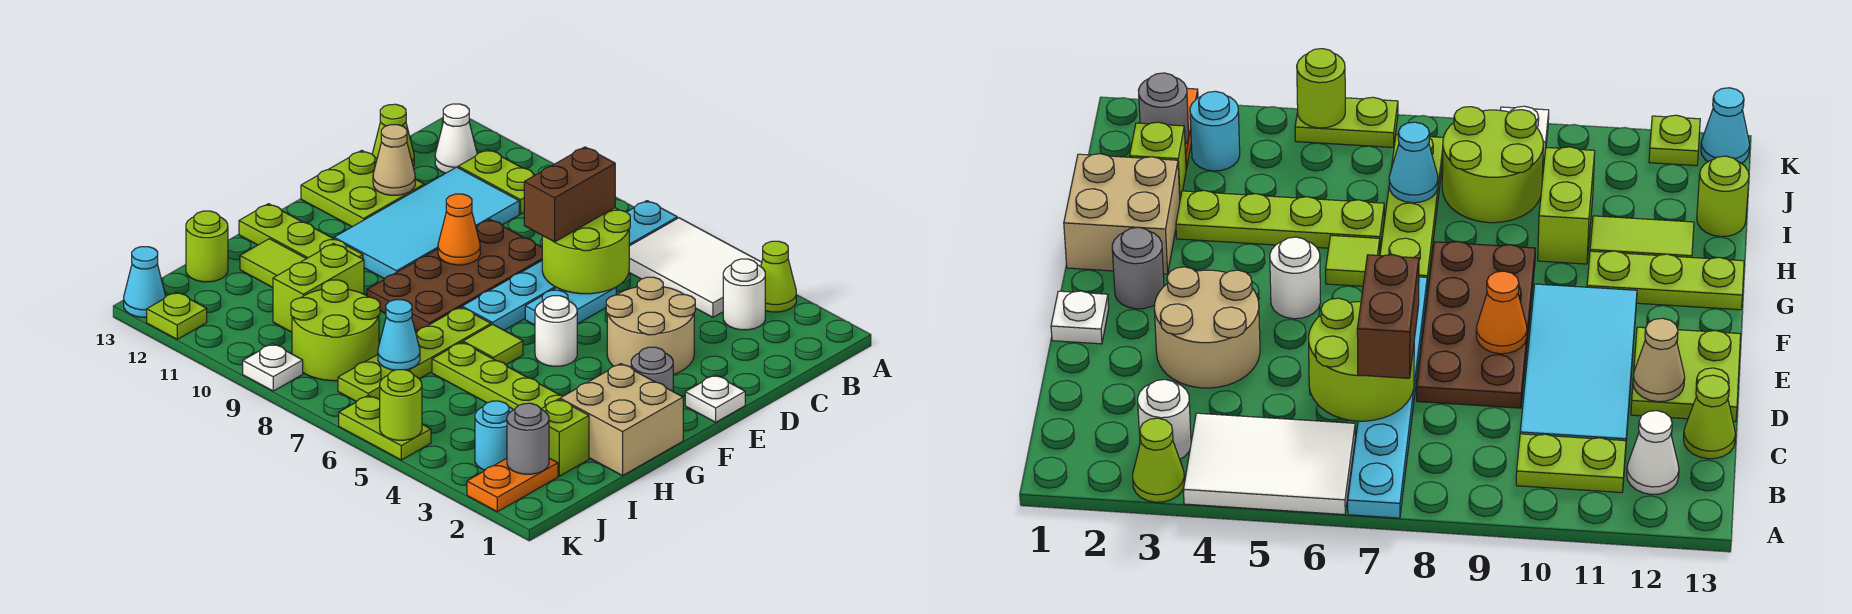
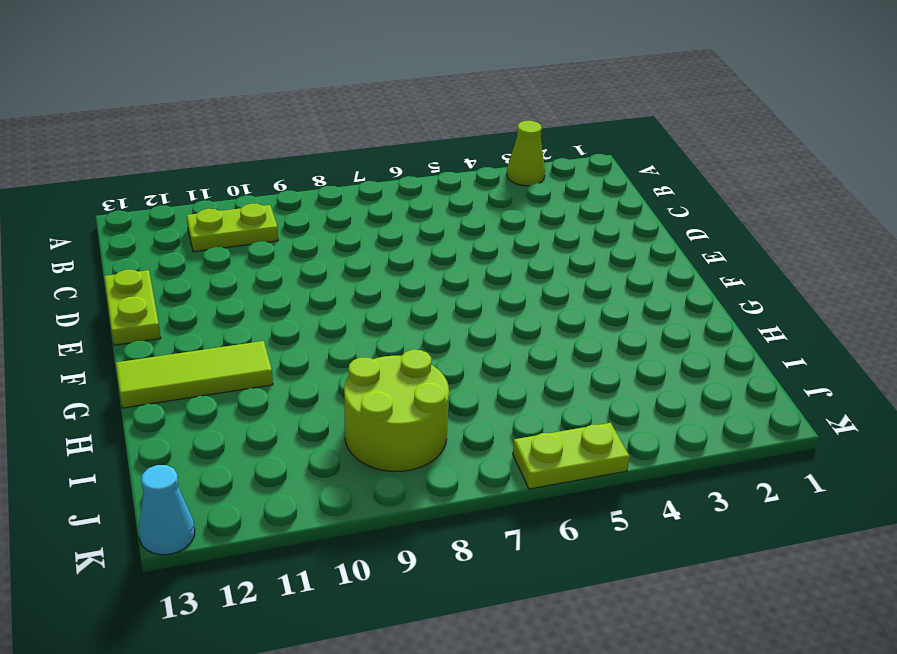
lime 1x2 plate [104,270,161,345] -> lime 2x2 plate [301,150,424,227]
lime 1x3 tile [116,341,273,408] -> lime 1x3 plate [239,204,363,259]
none -> white 2x3 tile [629,218,762,317]
none -> cyan 1x6 plate [462,201,677,330]
none -> white 1x1 round brick [723,259,765,330]
none -> white 1x1 cone [435,104,477,173]

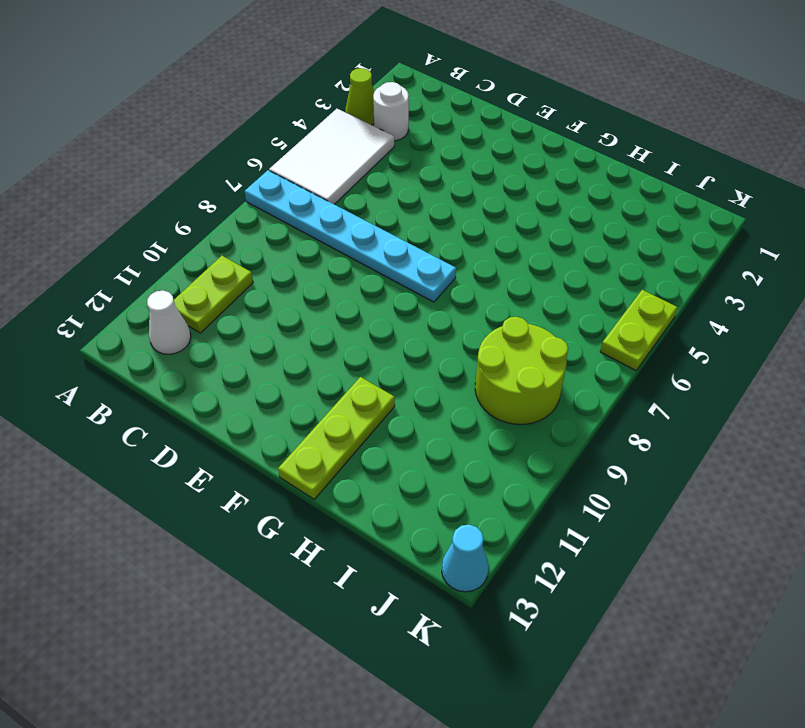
none -> cyan 2x4 tile [334,167,519,279]
none -> lime 1x1 cone [372,104,414,167]
none -> tan 2x2 round brick [606,277,695,374]
none -> cyan 1x2 plate [525,287,616,325]

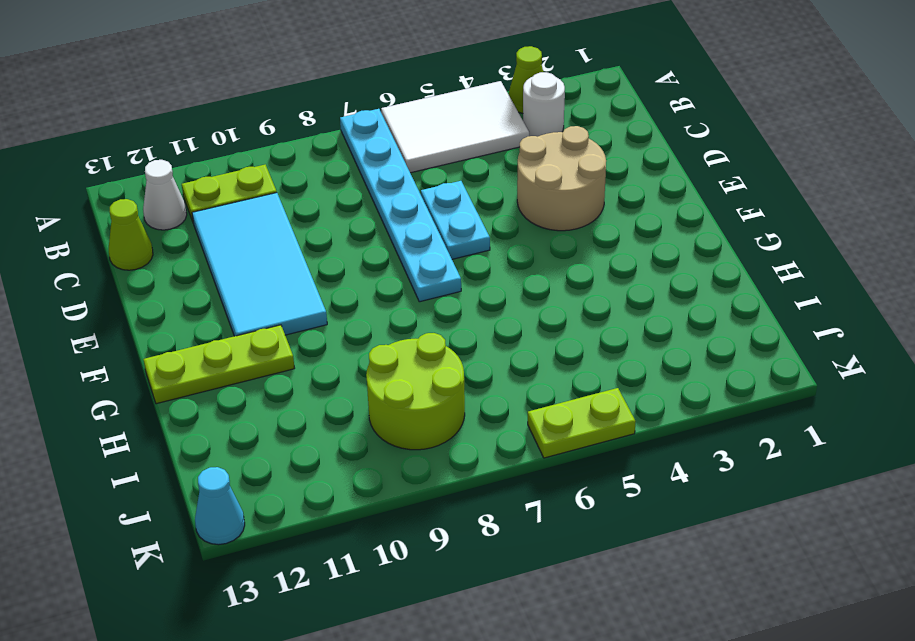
none -> brown 2x4 plate [367,219,542,331]
none -> lime 2x2 plate [301,150,424,227]
none -> white 1x1 plate [685,375,745,422]
none -> grey 1x1 round brick [631,347,673,391]

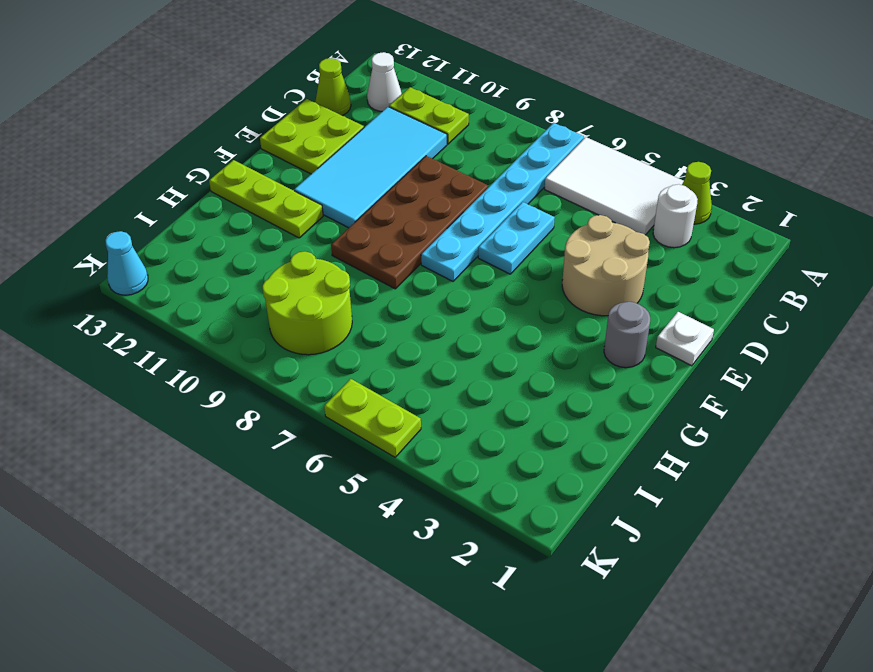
none -> white 1x1 round brick [535,296,577,366]
none -> tan 2x2 brick [560,364,683,476]
none -> lime 1x1 tile [463,324,523,365]
none -> lime 1x4 plate [338,307,491,402]

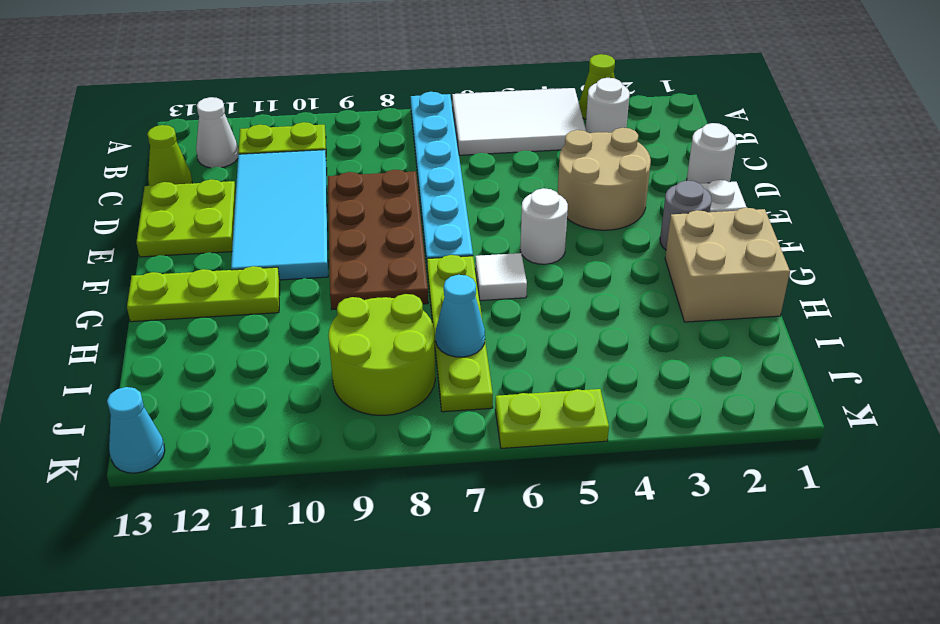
white 1x1 round brick [687,123,736,184] -> none
white 1x1 tile [475,253,527,301] -> lime 1x1 tile [463,324,523,365]
none -> cyan 1x2 plate [525,287,616,325]
none -> lime 1x4 plate [432,342,563,410]
none -> lime 1x2 brick [273,244,364,332]
none -> lime 1x2 tile [240,239,306,287]

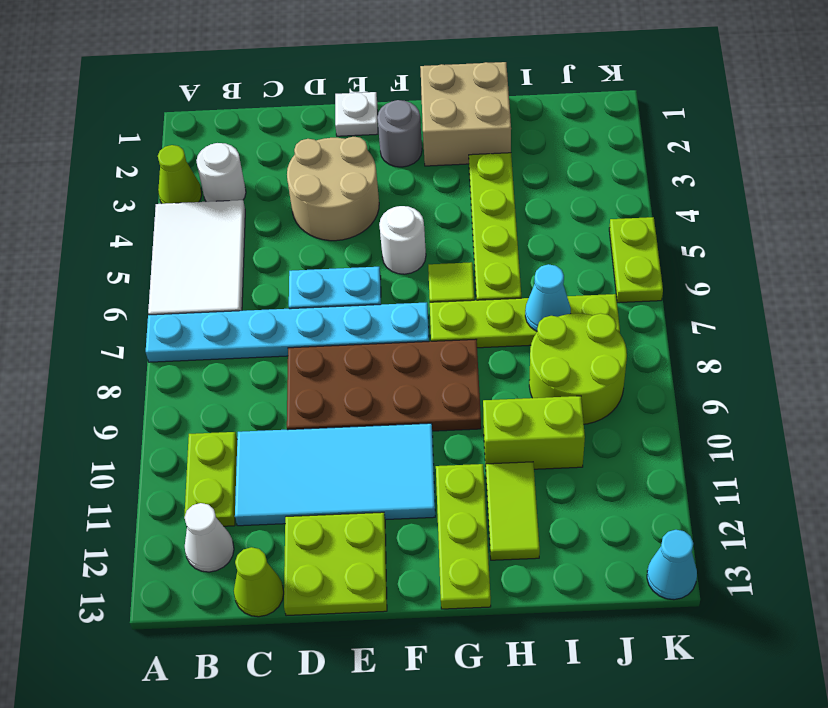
none -> lime 1x1 brick [541,399,589,476]
none -> lime 1x1 round brick [186,211,228,282]
none -> orange 1x2 plate [467,458,558,512]
none -> cyan 1x1 round brick [475,401,513,470]

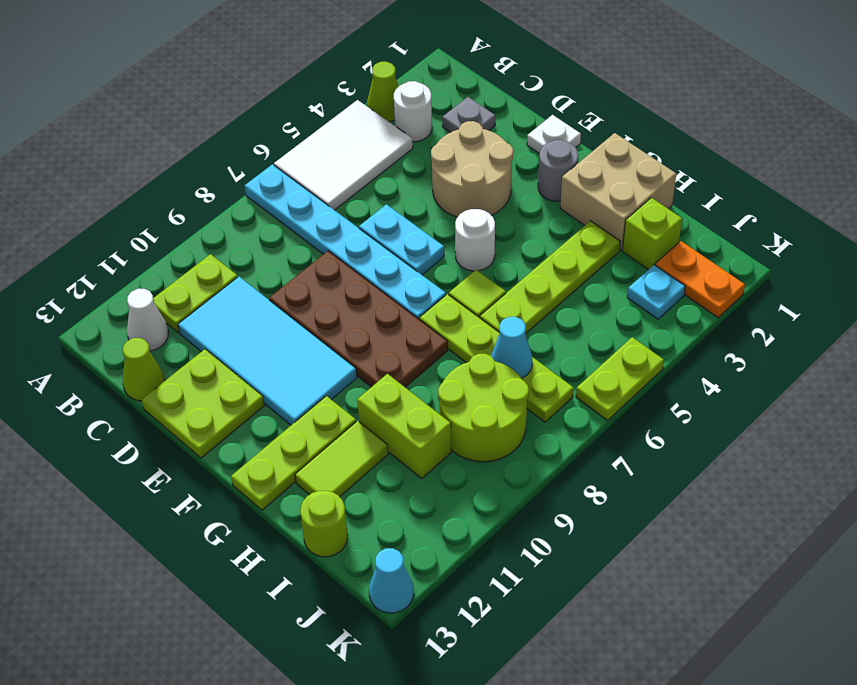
grey 1x1 plate [442,97,495,133] -> none
cyan 1x1 plate [627,265,685,319] -> cyan 1x1 round brick [475,401,513,470]
none -> white 1x1 plate [243,344,303,391]
none -> lime 1x1 plate [147,292,207,339]
none -> lime 2x2 round brick [542,208,630,294]
none -> tan 1x1 cone [373,125,415,195]

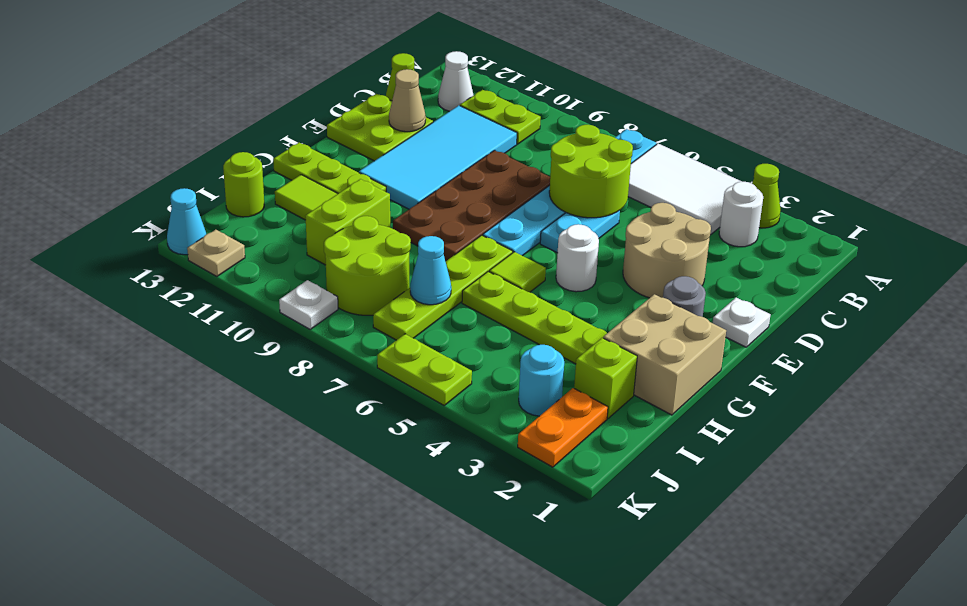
tan 1x1 plate [187,230,245,276] -> lime 1x1 plate [147,292,207,339]
none -> orange 1x1 cone [438,194,480,265]
none -> grey 1x1 round brick [507,403,549,474]
none -> lime 1x1 round brick [380,370,422,440]
none -> brown 1x2 brick [524,147,615,242]

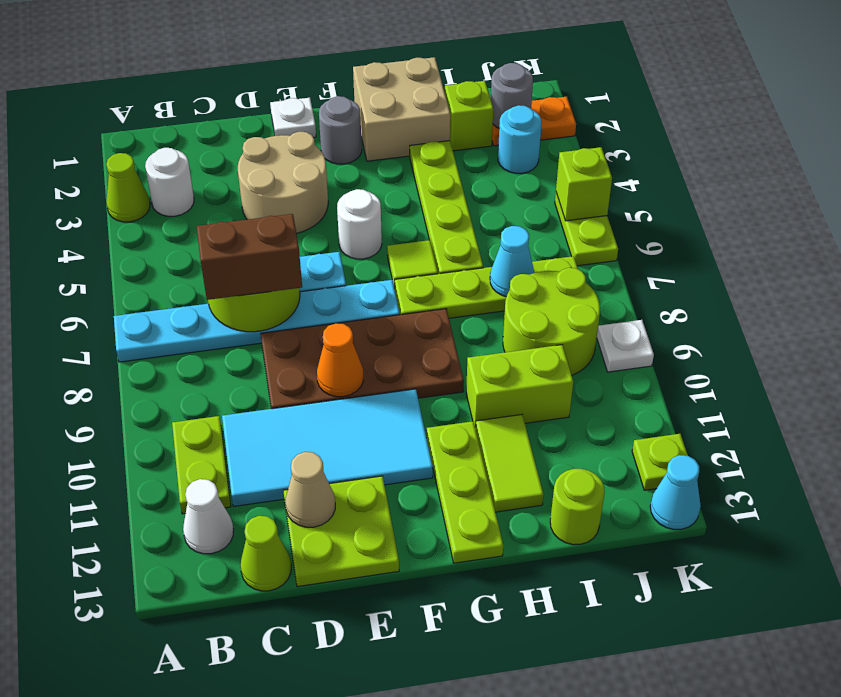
lime 1x1 brick [556,147,612,221] -> lime 1x1 round brick [380,370,422,440]
none -> white 2x3 tile [629,218,762,317]

